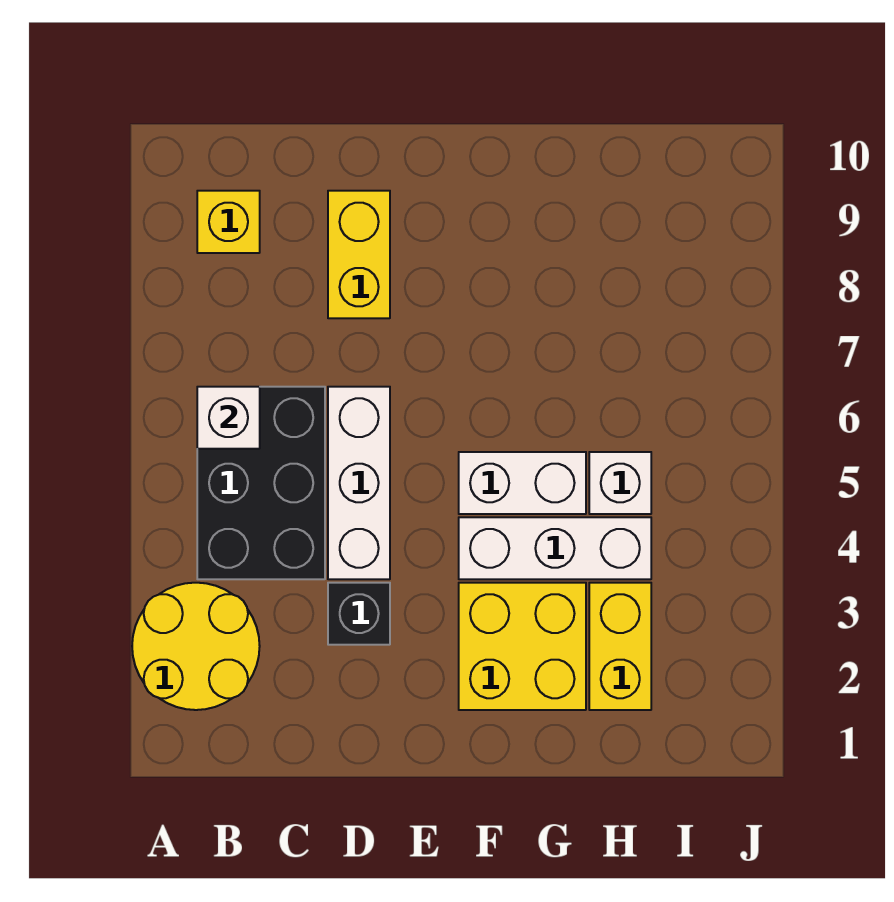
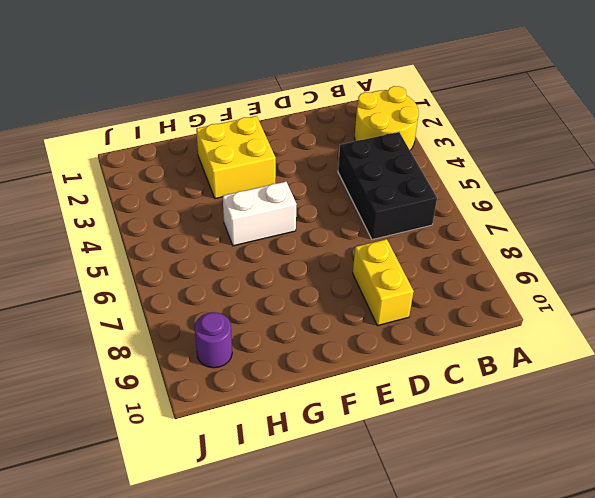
purple 1x1 round brick [194,312,232,368] -> none
none -> yellow 1x1 brick [197,191,260,253]
none -> black 1x1 brick [328,583,390,645]
none -> white 1x3 brick [328,387,390,579]

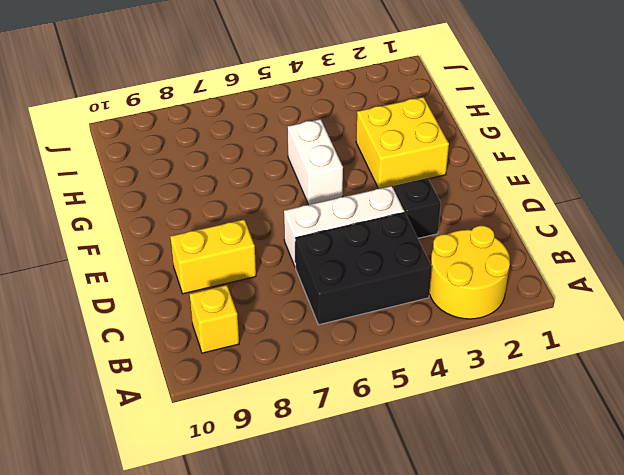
none -> white 1x3 brick [459,517,651,579]
none -> yellow 1x2 brick [589,583,651,710]
none -> white 1x1 brick [589,452,651,514]

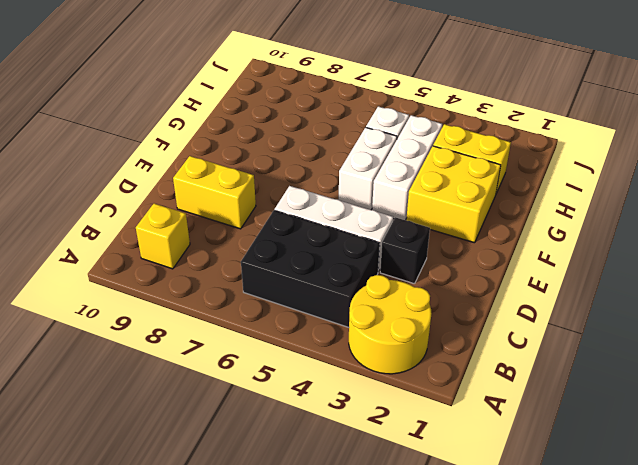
none -> white 1x1 brick [197,387,260,449]

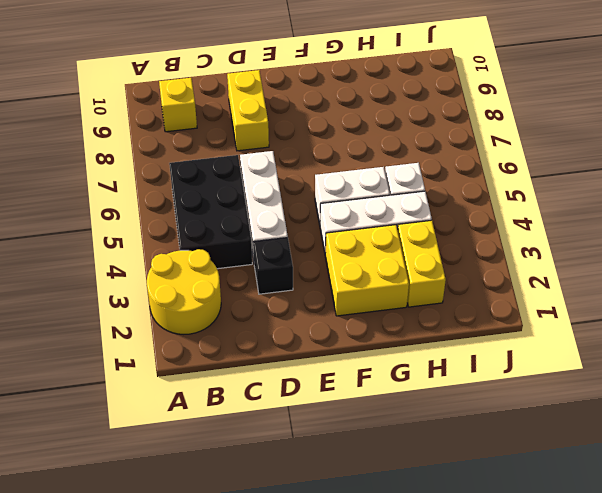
none -> white 1x1 brick [197,387,260,449]

